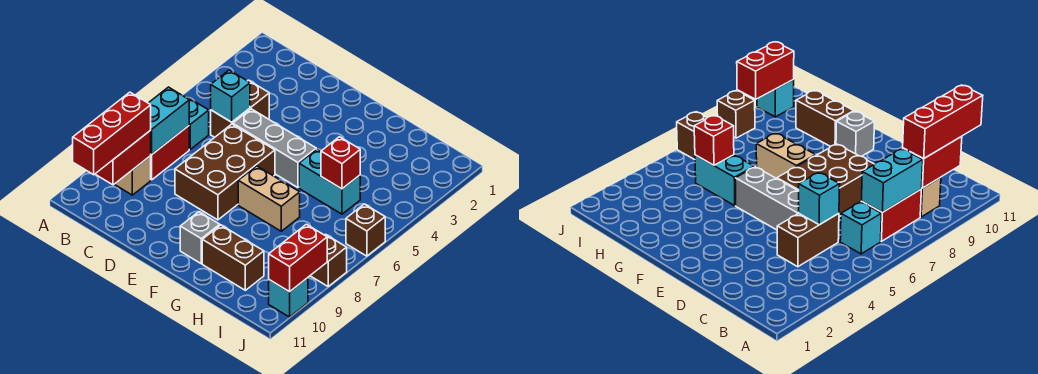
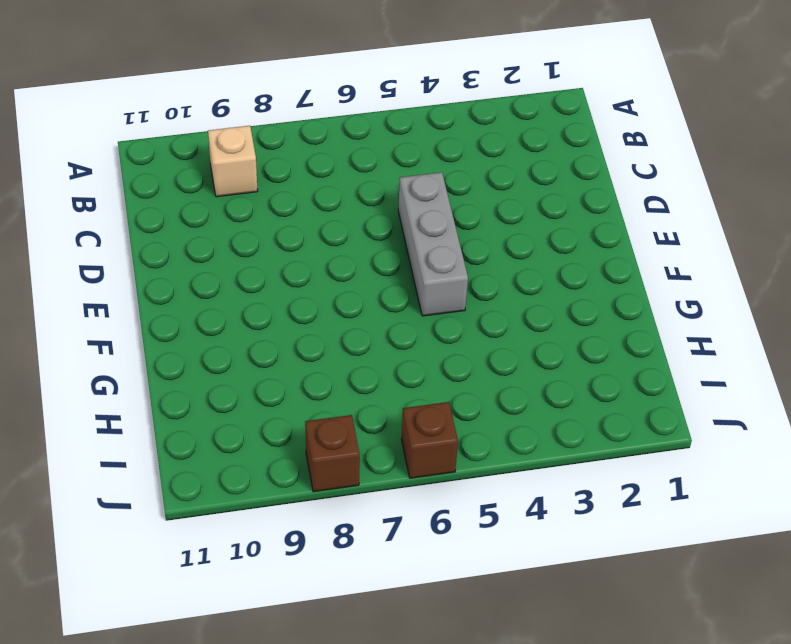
none -> cyan 1x1 brick [187,97,209,149]
none -> red 1x2 brick [151,126,189,180]
none -> brown 1x2 brick [211,80,269,137]

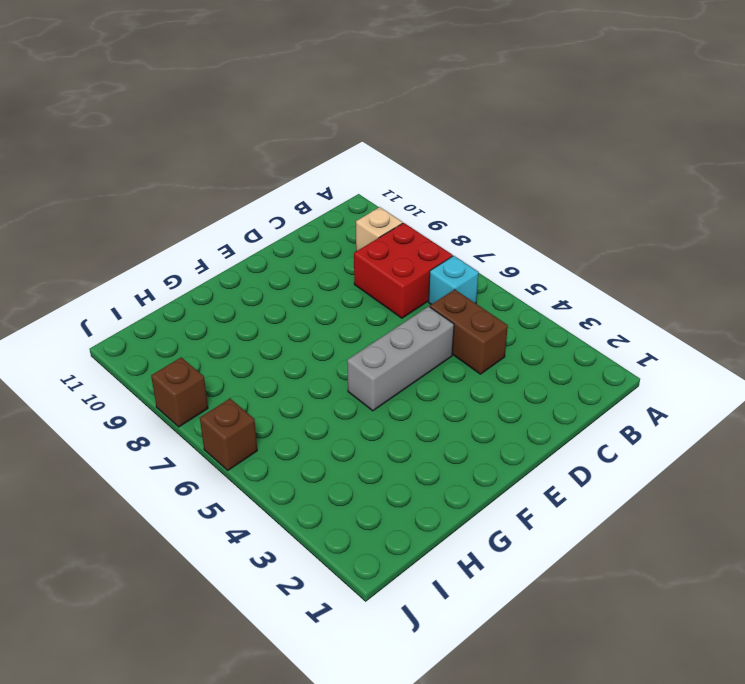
red 2x2 brick [354,223,453,318] -> red 1x2 brick [151,126,189,180]
none -> brown 2x3 brick [175,124,275,220]
none -> tan 1x2 brick [238,166,300,231]
none -> grey 1x1 brick [180,212,220,264]

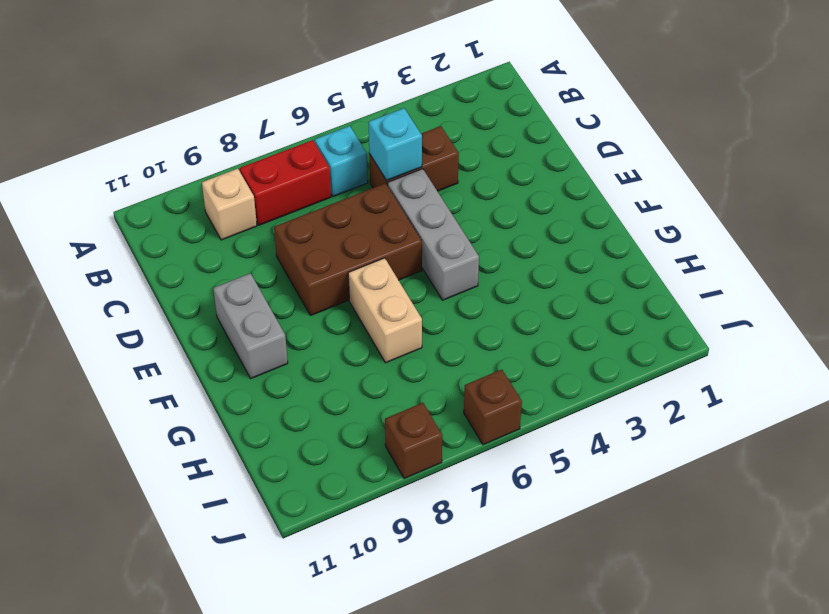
grey 1x2 brick [213,273,288,379] -> grey 1x1 brick [180,212,220,264]
none -> cyan 1x2 brick [299,149,360,214]
none -> brown 1x2 brick [202,225,264,290]
none -> cyan 1x1 brick [269,278,308,317]

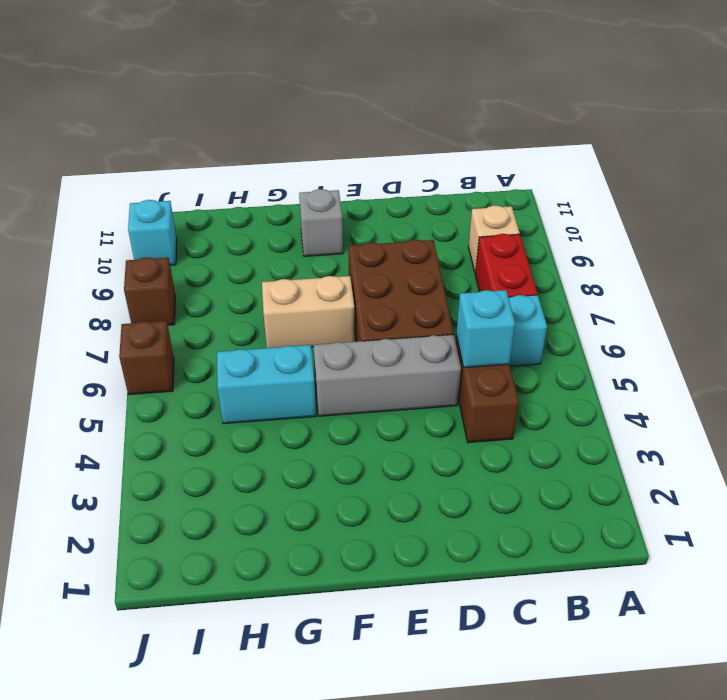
none -> brown 1x2 brick [202,225,264,290]
none -> cyan 1x2 brick [149,87,189,155]
none -> red 1x2 brick [95,130,151,185]

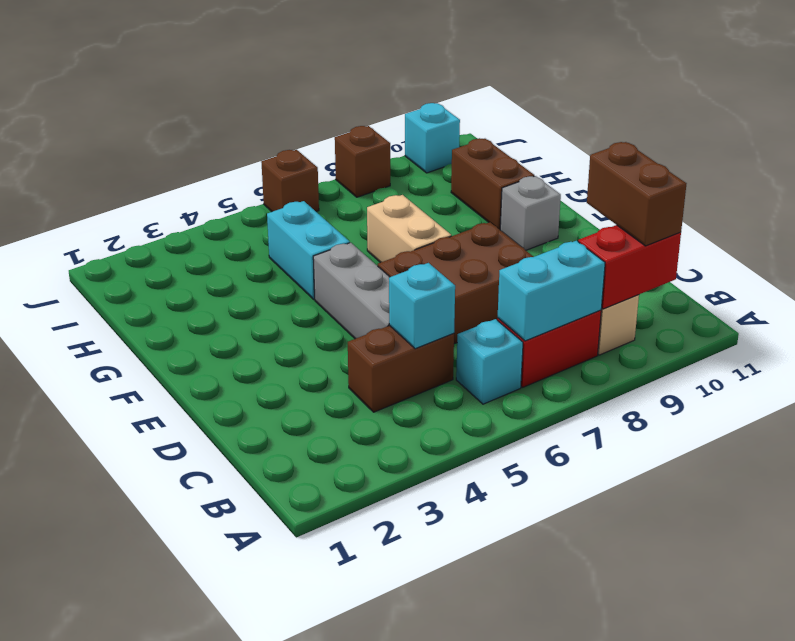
brown 1x2 brick [587,142,687,246] -> red 1x3 brick [73,92,151,175]
none -> red 1x1 brick [321,137,360,189]
none -> red 1x2 brick [269,224,327,292]

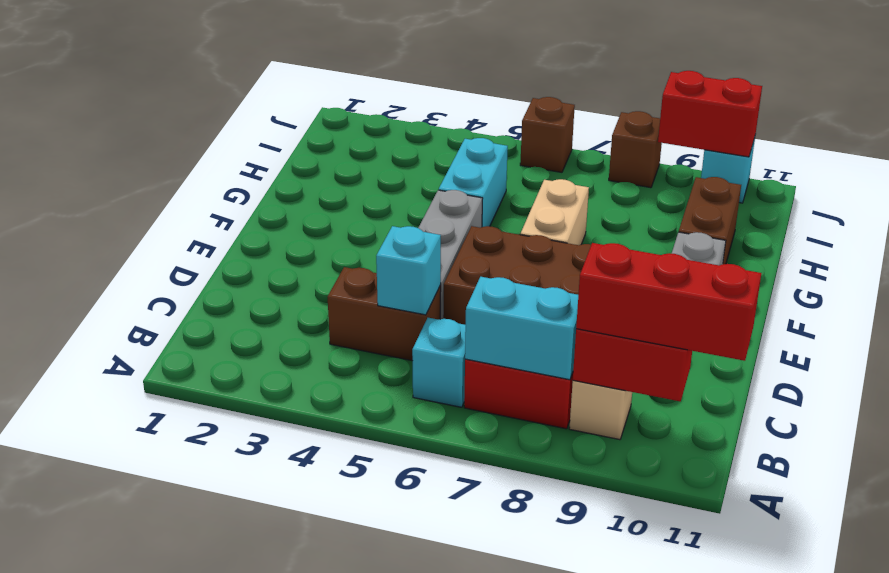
none -> red 1x1 brick [321,137,360,189]

